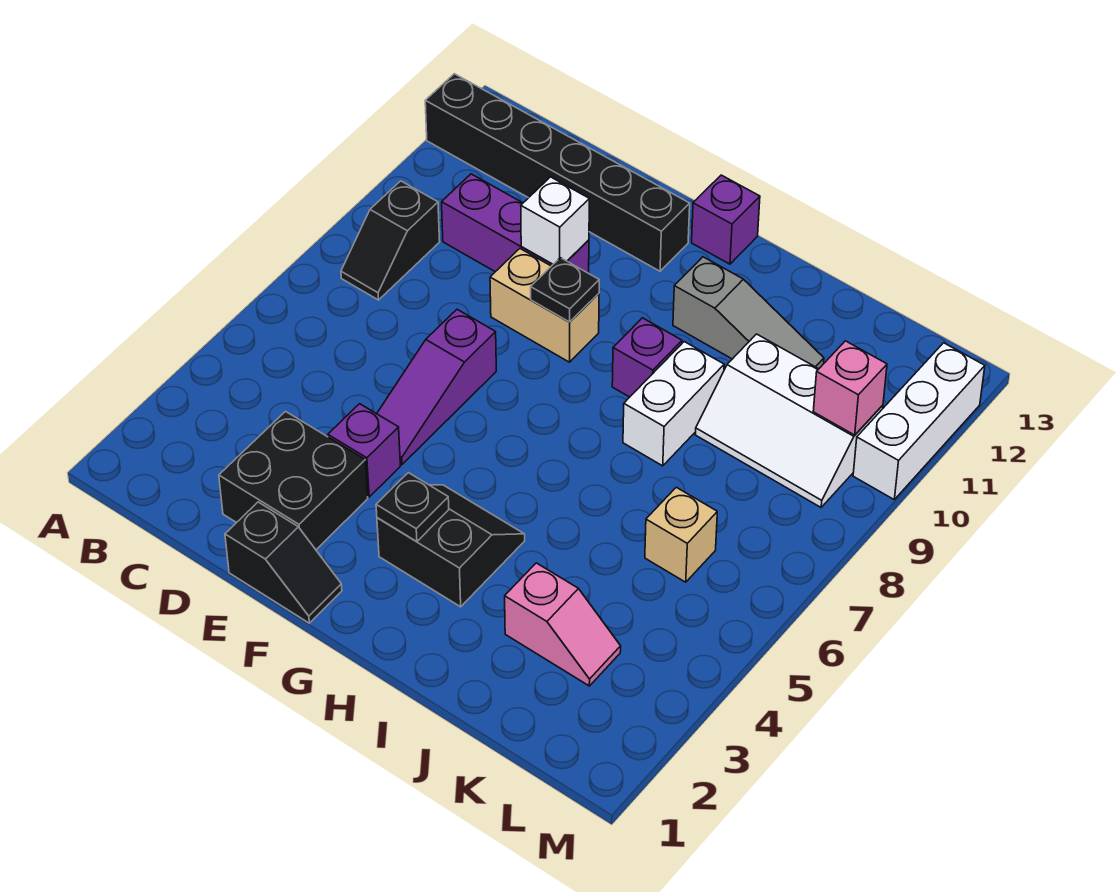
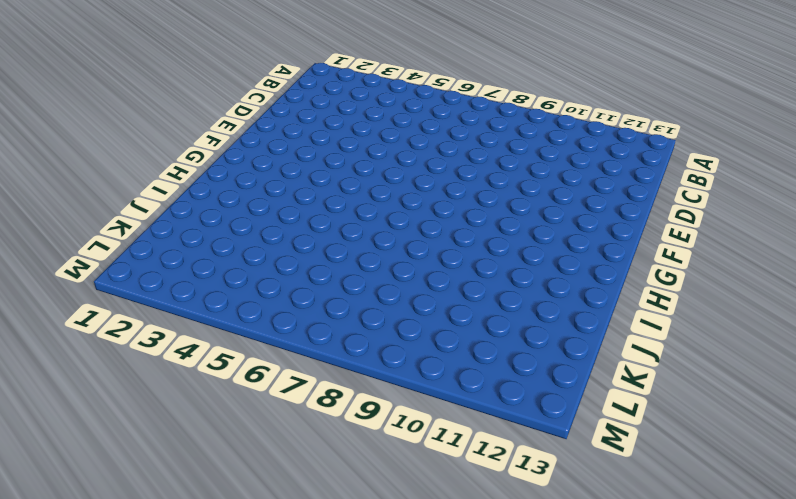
none -> black 1x6 brick [425,74,690,271]
none -> black 1x2 slope [341,181,440,300]
none -> purple 1x3 brick [442,174,589,273]

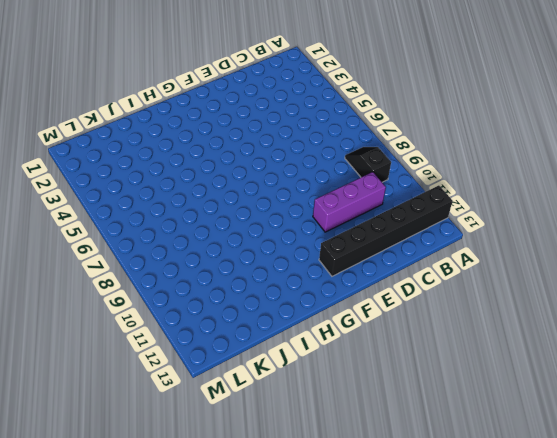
none -> black 2x2 brick [219,412,368,550]
none -> black 1x2 slope [225,502,342,623]
none -> purple 1x1 brick [328,404,400,497]

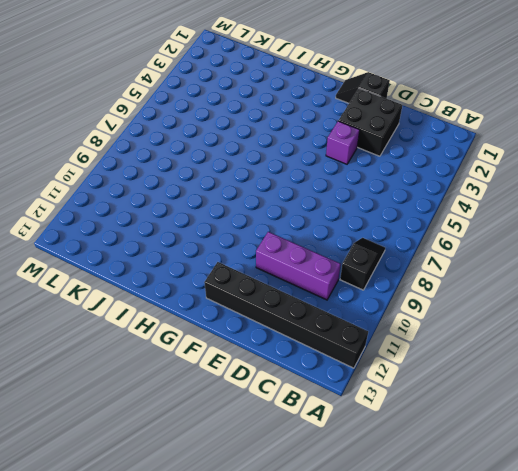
none -> purple 1x3 slope [377,309,496,464]
none -> tan 1x2 brick [490,249,599,362]
none -> black 2x2 slope [377,485,525,607]

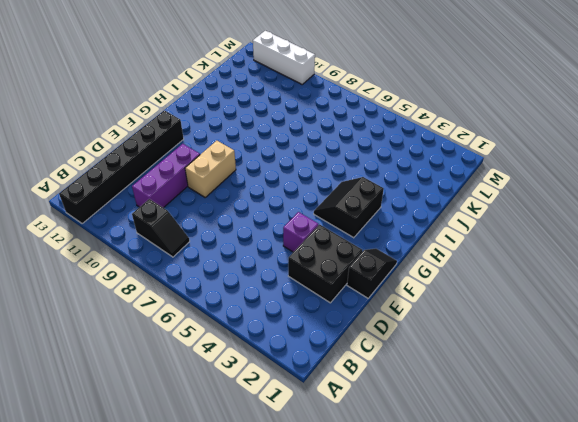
none -> purple 1x3 slope [377,309,496,464]
none -> purple 1x1 brick [692,175,760,264]
none -> purple 1x1 brick [612,318,682,397]

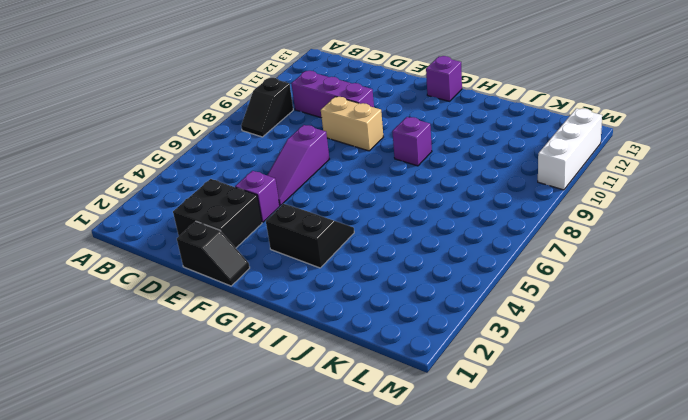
none -> black 1x6 brick [425,74,690,271]
none -> grey 1x3 slope [673,257,824,369]
none -> white 1x2 brick [623,342,724,466]

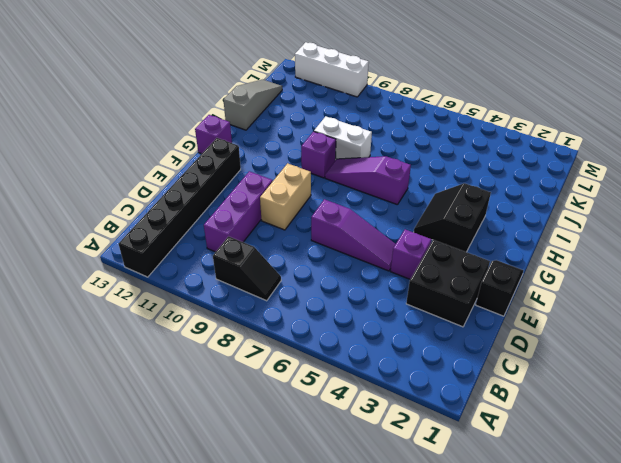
purple 1x3 slope [325,156,411,205] -> none
grey 1x3 slope [224,80,282,130] -> grey 1x3 slope moved to [673,257,824,369]
none -> pink 1x2 slope [505,563,621,686]
none -> white 2x3 slope [696,334,883,507]
none -> tan 1x1 brick [645,487,717,582]

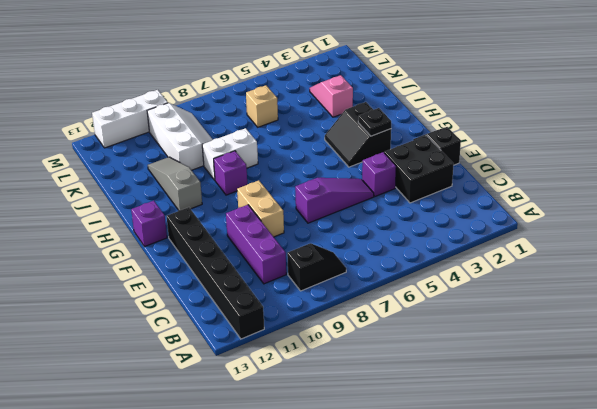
none -> white 1x1 brick [521,177,589,264]
none -> black 1x1 plate [531,258,599,322]
none -> pink 1x1 brick [813,341,887,435]

